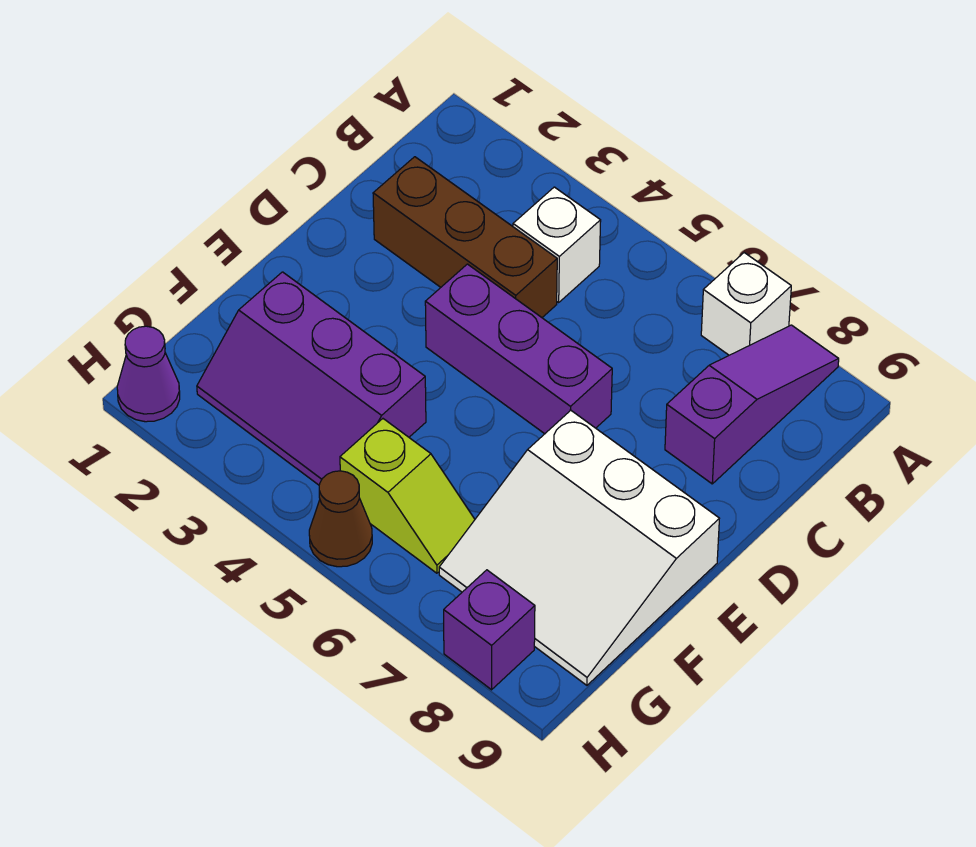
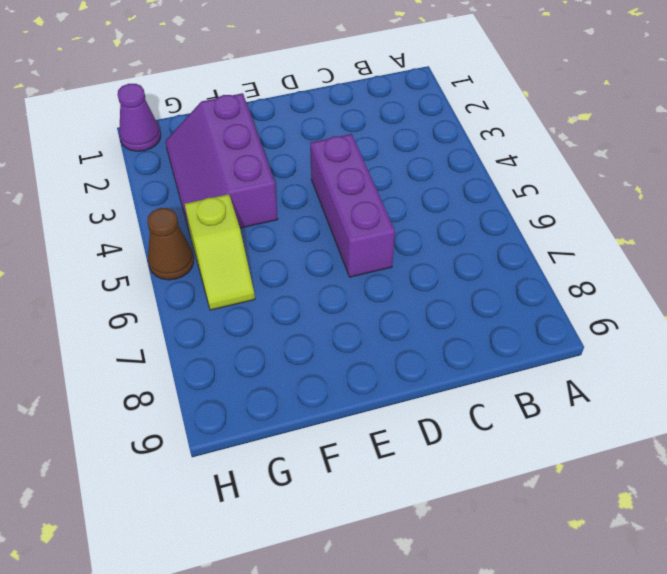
none -> white 1x1 brick [701,253,791,355]
none -> purple 1x3 slope [665,325,839,484]

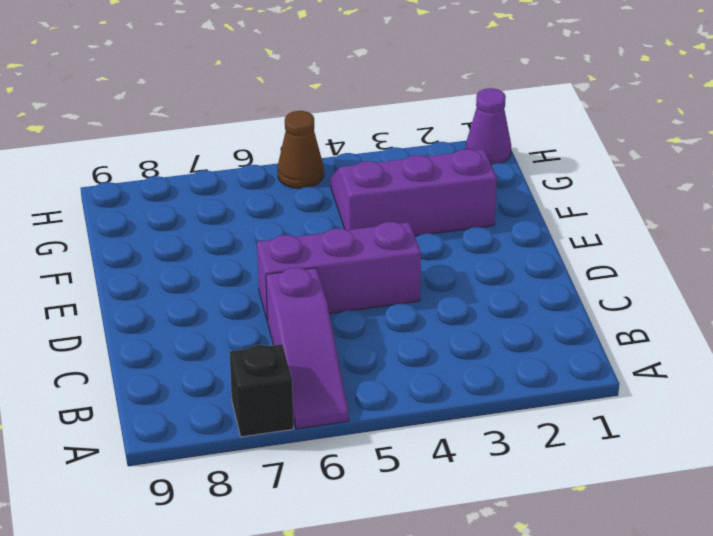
purple 1x3 slope [266,268,349,429] -> purple 1x3 slope moved to [665,325,839,484]
black 1x1 brick [229,344,293,437] -> white 1x1 brick [701,253,791,355]
none -> white 1x1 brick [513,187,601,302]
none -> brown 1x3 brick [373,157,557,317]

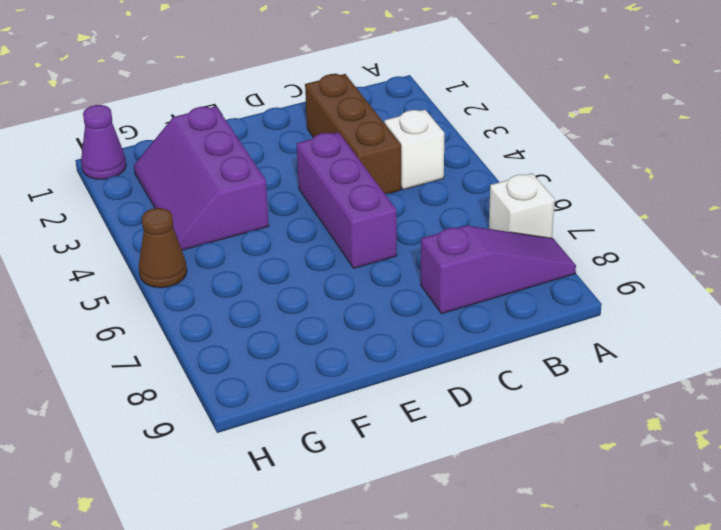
none -> white 3x3 slope [439,410,719,685]
none -> lime 1x2 slope [340,419,475,573]

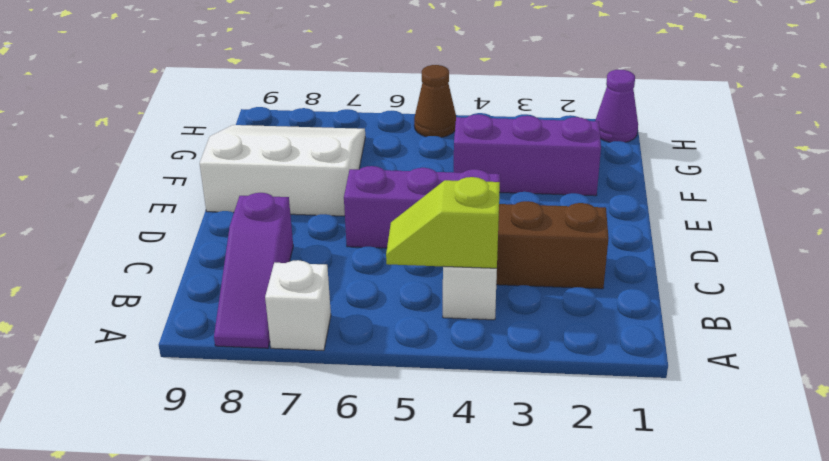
lime 1x2 slope [386,177,500,268] -> lime 1x2 slope moved to [340,419,475,573]
none -> purple 1x1 brick [444,570,535,690]

